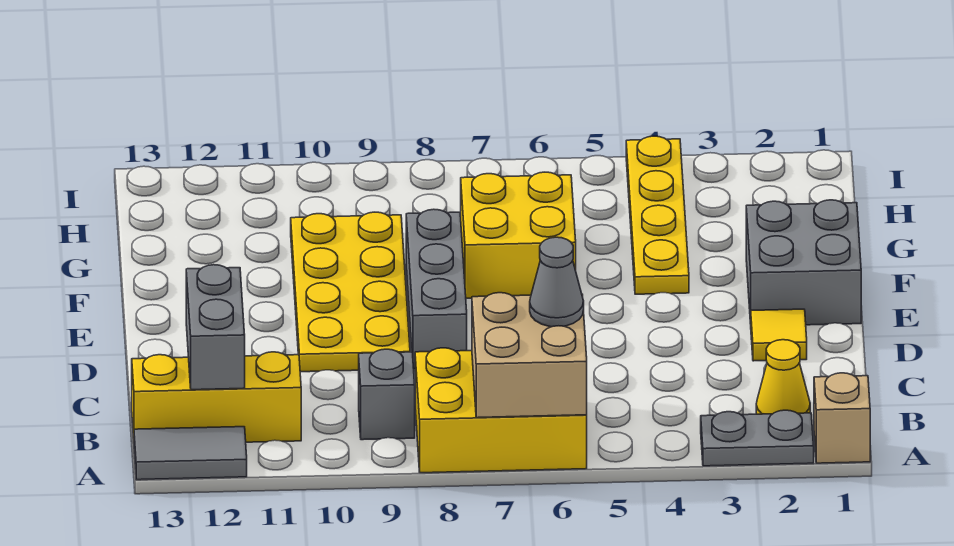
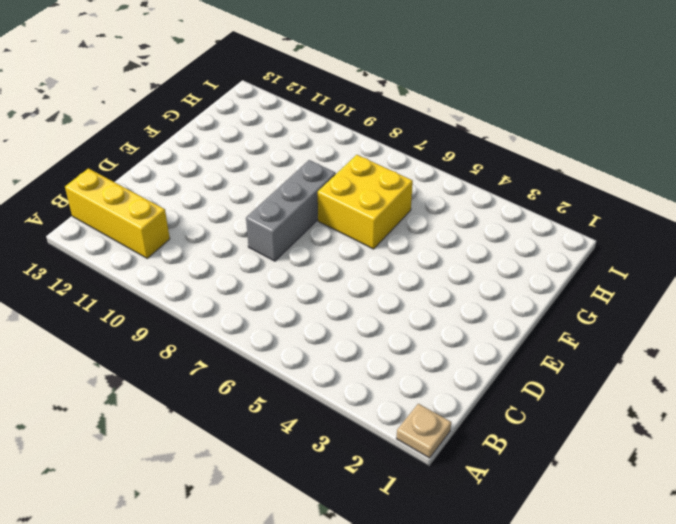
tan 1x1 plate [396,404,451,458] -> tan 1x1 brick [814,373,870,463]
none -> grey 1x2 plate [701,410,814,466]
none -> yellow 2x3 brick [415,348,587,473]
none -> grey 1x2 tile [134,427,247,480]

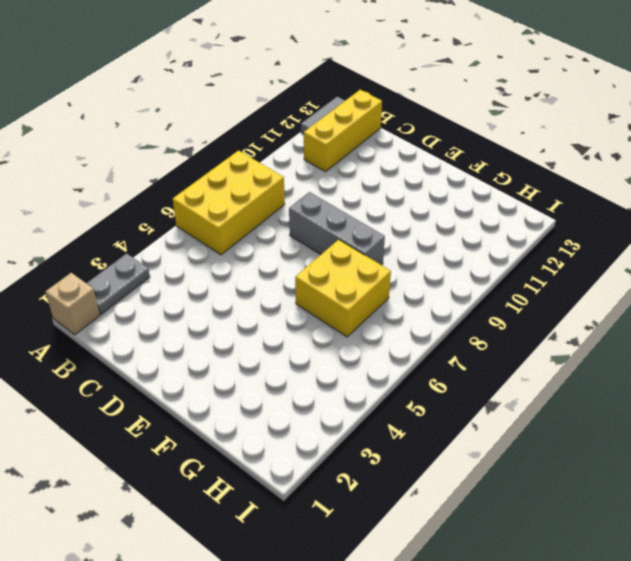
none -> yellow 1x1 cone [756,340,810,414]
none -> grey 1x1 brick [359,349,415,440]
none -> yellow 1x1 tile [751,309,807,361]

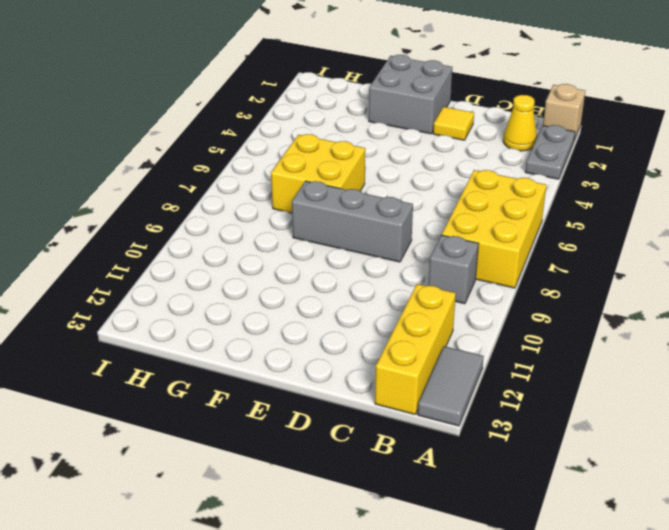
none -> yellow 2x4 plate [291,212,410,372]
none -> yellow 1x4 plate [626,136,689,294]
none -> tan 2x2 brick [472,293,587,418]

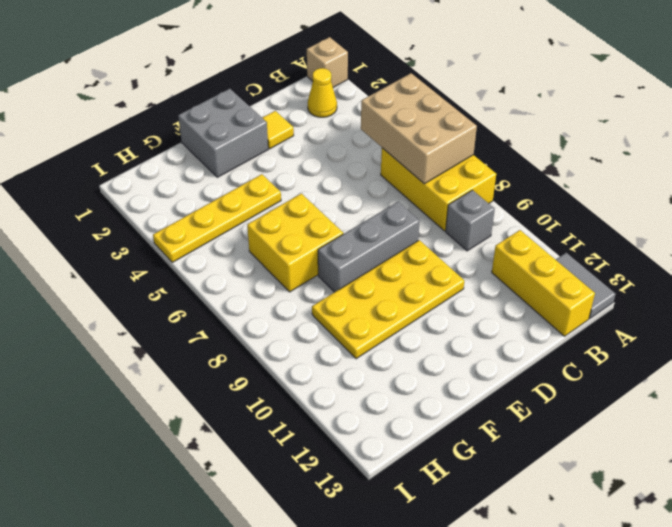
tan 2x3 brick [361,73,477,184] -> tan 2x2 brick [472,293,587,418]
none -> grey 1x2 plate [701,410,814,466]
none -> grey 1x2 brick [186,265,245,390]
none -> grey 1x1 cone [530,237,584,327]

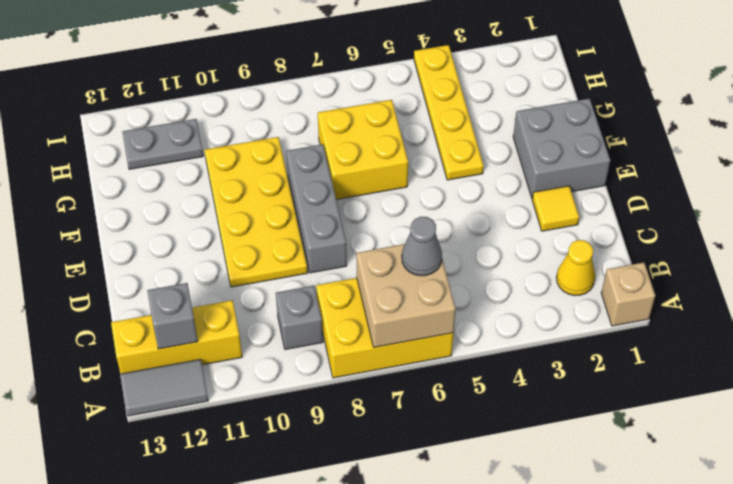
grey 1x1 brick [147,283,198,349] -> grey 1x2 brick [186,265,245,390]
grey 1x2 plate [122,119,203,169] -> grey 1x2 plate moved to [701,410,814,466]

